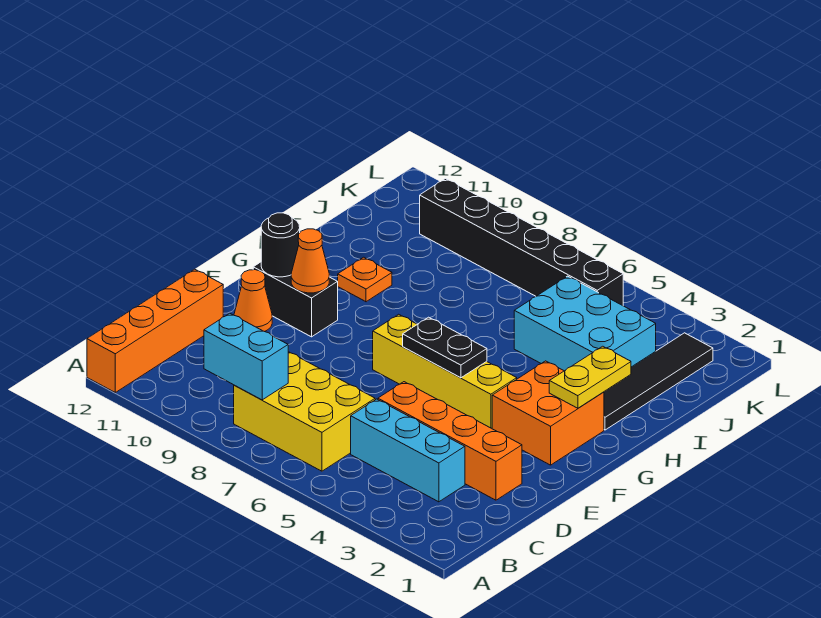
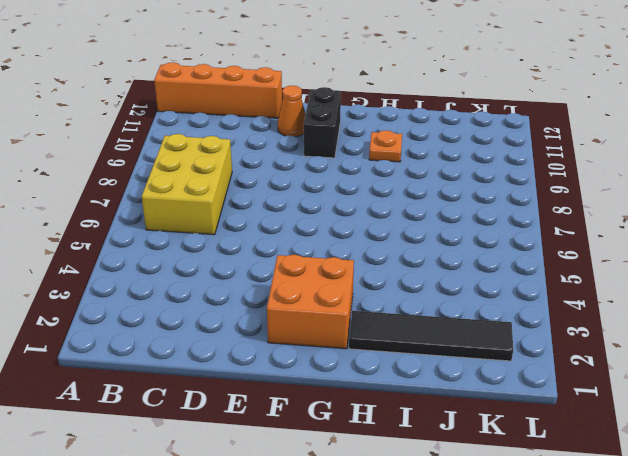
none -> cyan 1x3 brick [351,399,465,502]
none -> orange 1x4 brick [378,382,522,500]
none -> yellow 1x4 brick [373,314,517,428]

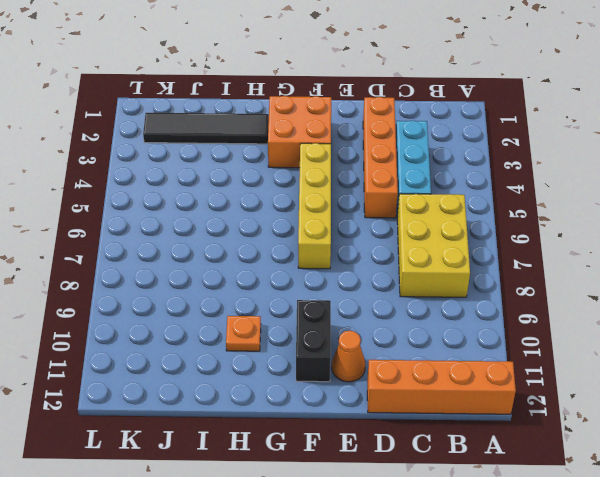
none -> cyan 2x3 brick [514,276,656,371]
none -> black 1x6 brick [420,179,623,306]
none -> cyan 1x2 brick [204,313,288,400]

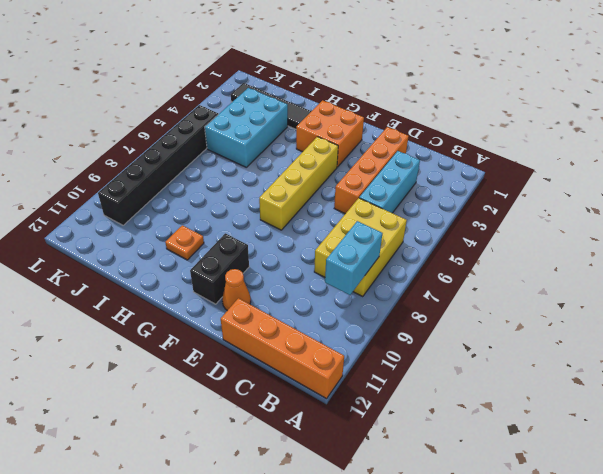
none -> black 1x2 plate [403,317,487,378]
none -> orange 1x1 cone [291,229,329,293]
none -> black 1x1 round brick [261,213,300,277]

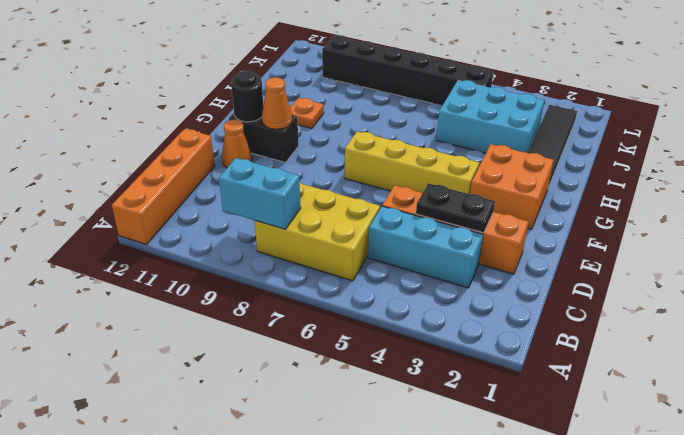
black 1x2 plate [416,183,495,233] -> black 1x2 plate moved to [403,317,487,378]
none -> yellow 1x2 plate [549,346,631,408]

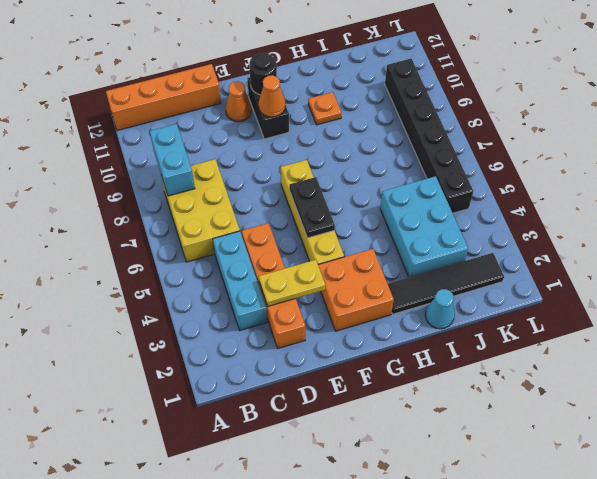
yellow 1x2 plate [259,260,325,306] -> yellow 1x2 plate moved to [549,346,631,408]
cyan 1x1 cone [425,289,455,329] -> none

